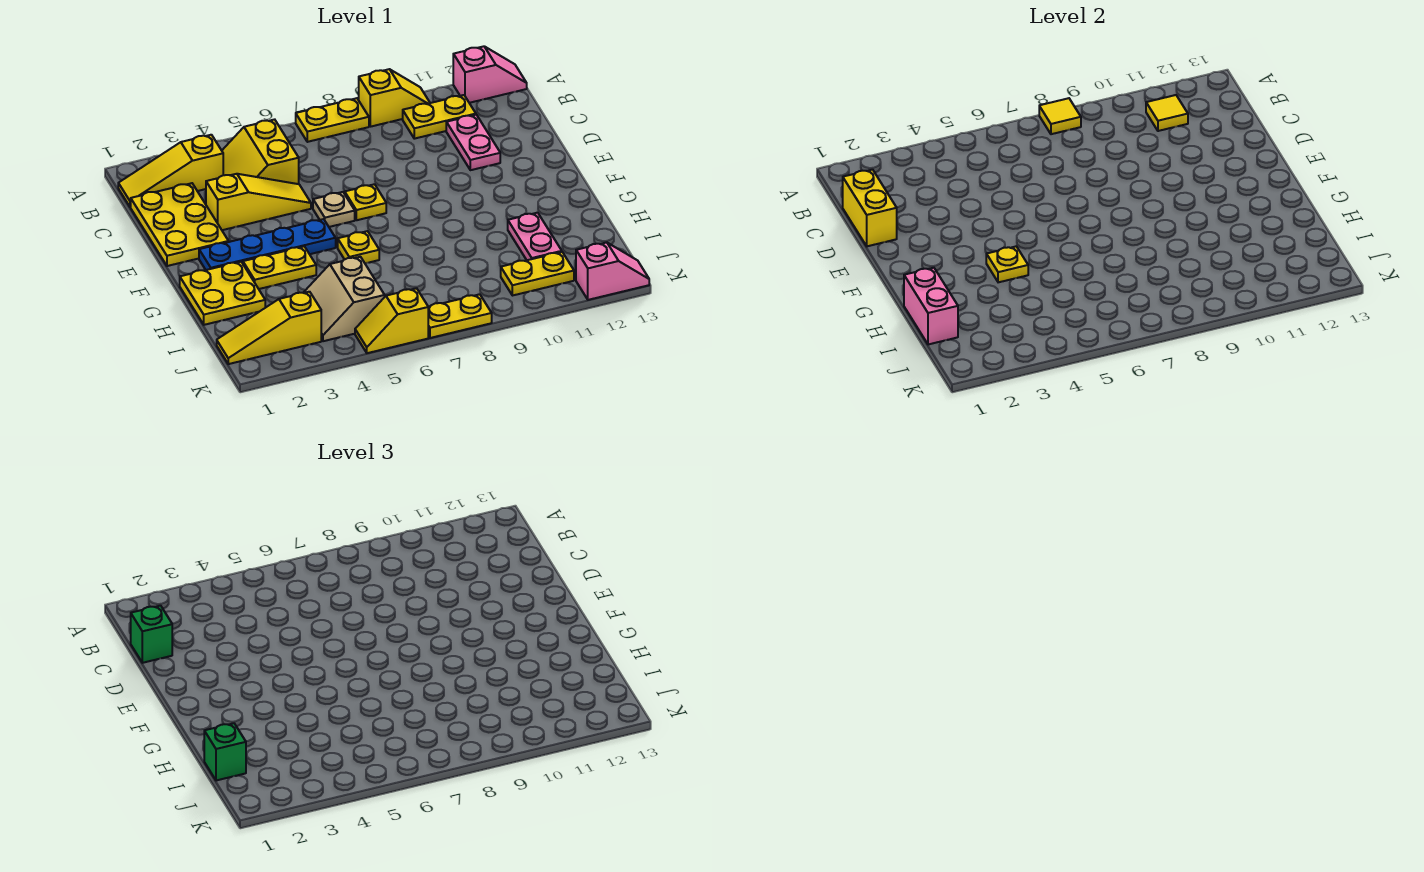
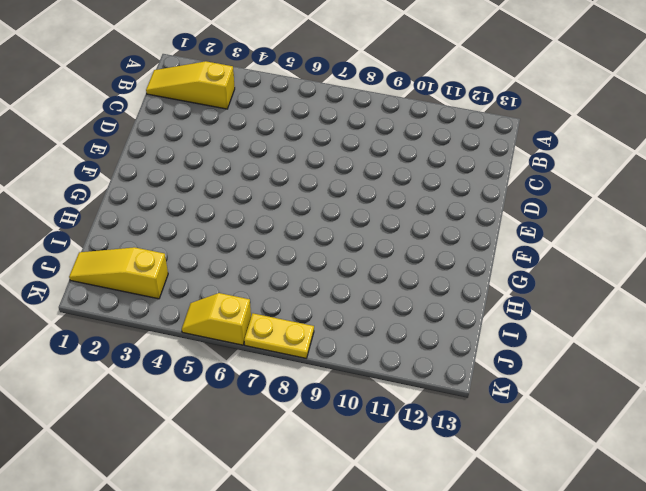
none -> yellow 1x2 plate [296,98,369,142]
none -> yellow 1x2 slope [359,69,430,127]
none -> pink 1x2 slope [453,46,527,103]

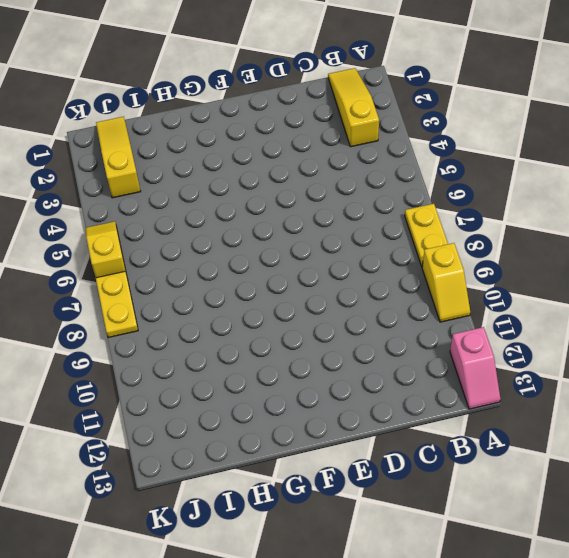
none -> yellow 2x2 slope [222,119,299,184]
none -> yellow 1x2 plate [403,95,476,139]
none -> yellow 2x3 plate [131,183,229,266]

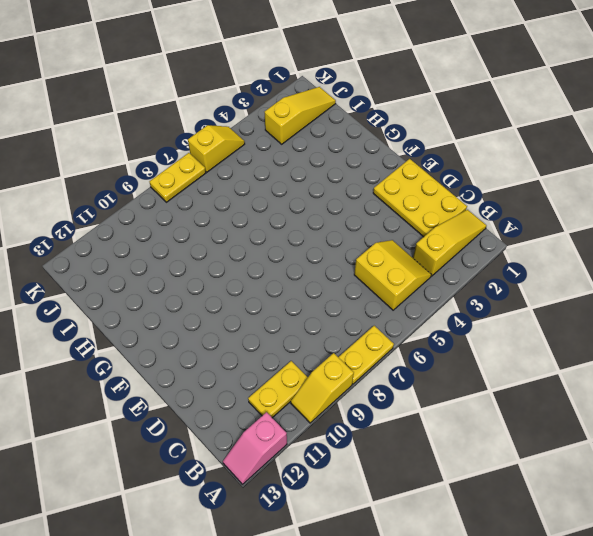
none -> pink 1x2 plate [446,115,500,170]
none -> yellow 1x3 slope [206,174,311,230]
none -> tan 1x1 plate [313,192,355,227]

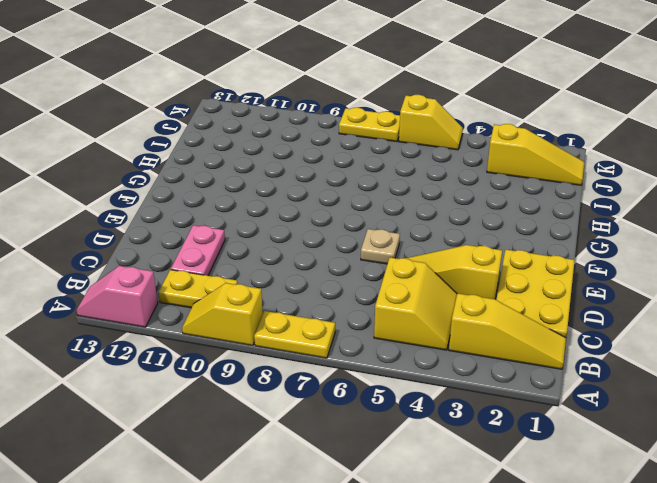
none -> yellow 1x1 plate [345,184,386,220]
none -> blue 1x4 plate [199,219,336,270]
none -> yellow 2x2 plate [180,262,265,325]

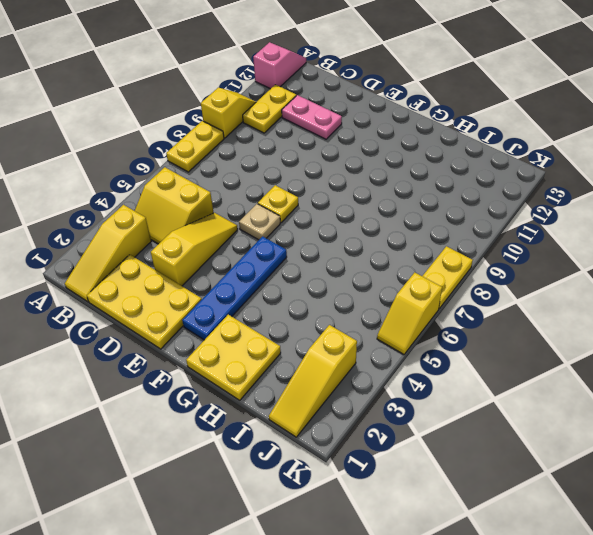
none -> yellow 1x2 plate [243,246,316,289]
none -> yellow 1x1 plate [338,231,379,263]
none -> pink 1x2 plate [508,213,562,260]

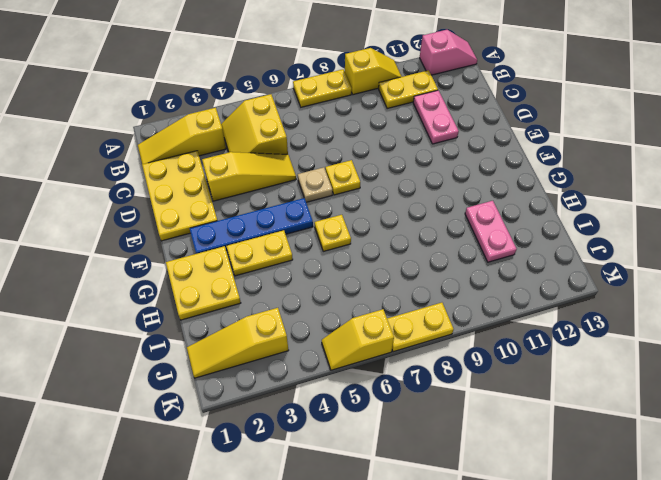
none -> tan 2x2 slope [303,257,385,341]
none -> yellow 1x2 plate [501,252,574,296]
none -> pink 1x2 slope [576,242,649,300]

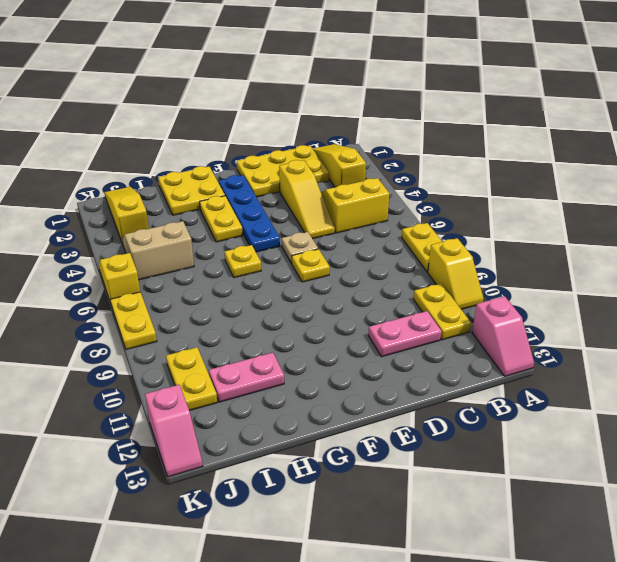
none -> yellow 1x1 tile [1039,98,1081,134]
none -> yellow 1x1 tile [1146,95,1188,131]
none -> yellow 1x2 brick [843,170,897,246]

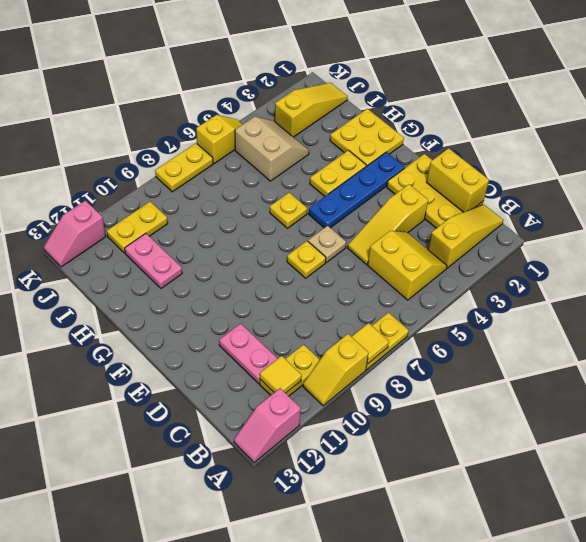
none -> yellow 1x1 plate [986,246,1028,282]
none -> pink 1x2 brick [904,268,958,344]
none -> green 1x1 brick [131,606,172,663]

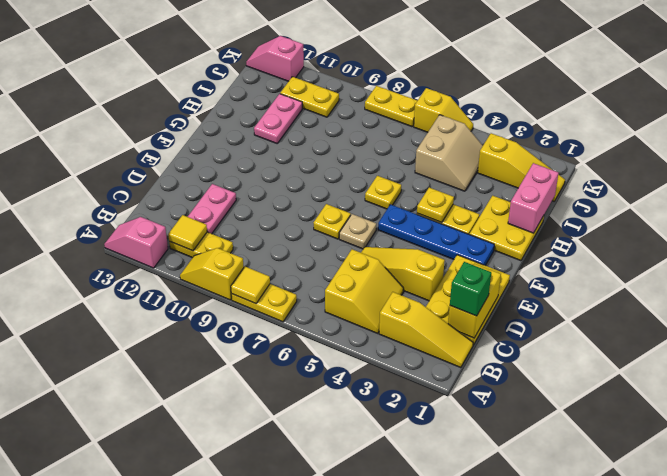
none -> green 1x1 brick [204,723,246,780]

